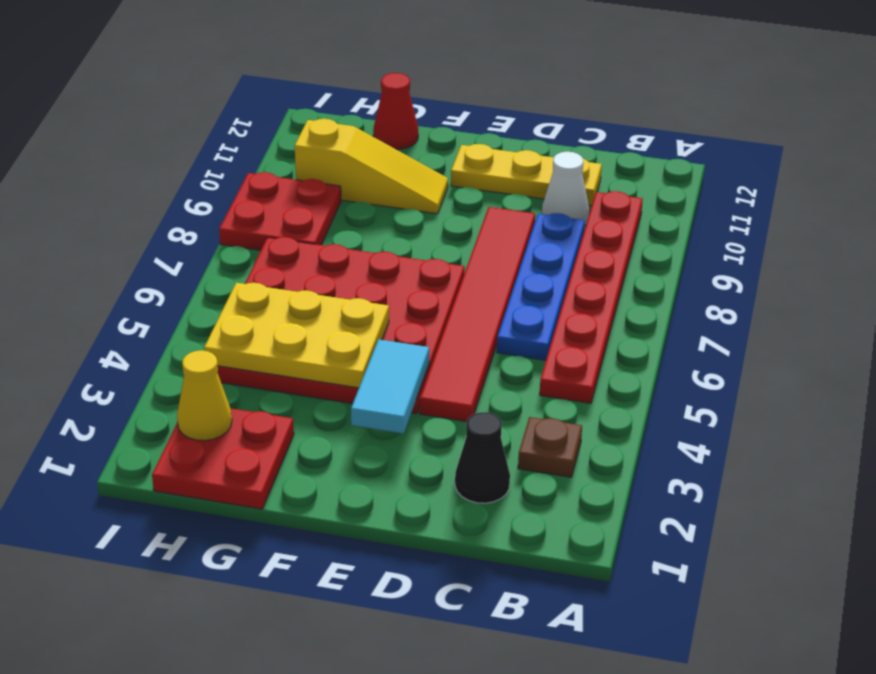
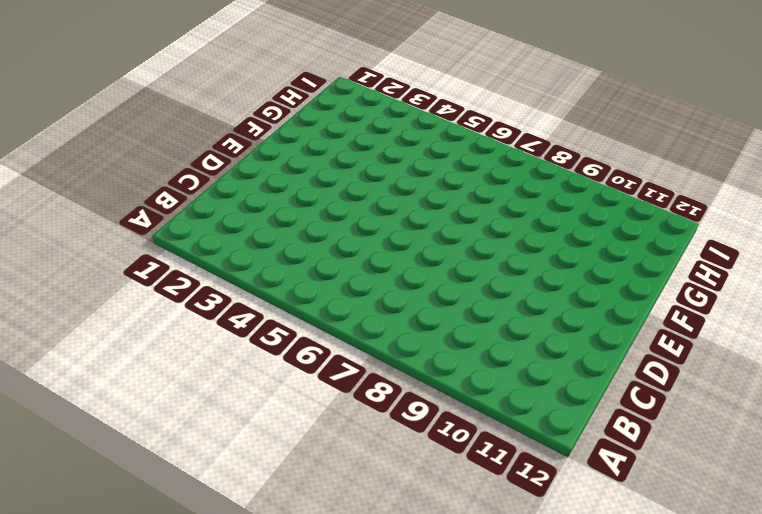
none -> brown 1x1 plate [518,417,582,477]
none -> red 1x6 plate [540,191,643,403]
none -> black 1x1 cone [455,412,510,503]

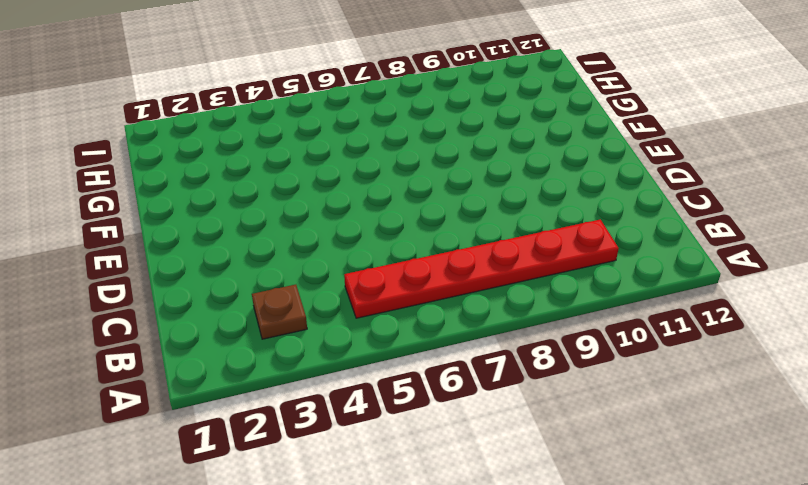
none -> black 1x1 cone [455,412,510,503]
none -> blue 1x4 plate [497,213,585,360]
none -> white 1x1 cone [542,152,589,225]

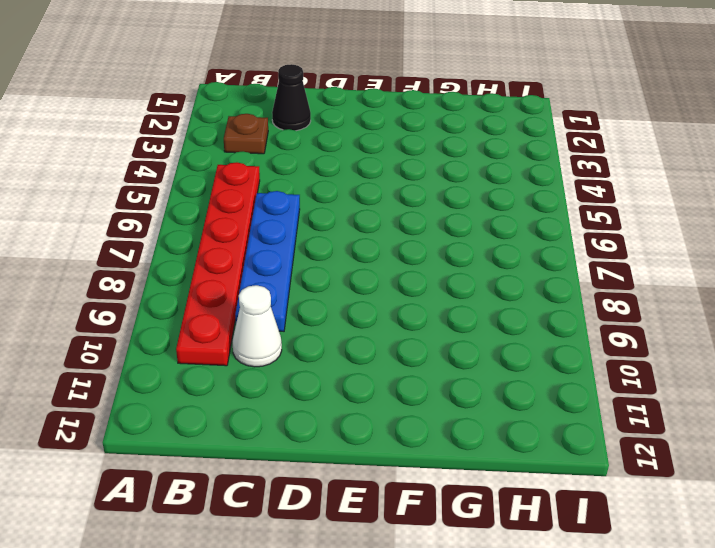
none -> yellow 1x3 plate [451,144,602,206]
none -> red 1x6 tile [420,207,535,422]
none -> red 4x4 plate [218,237,465,414]

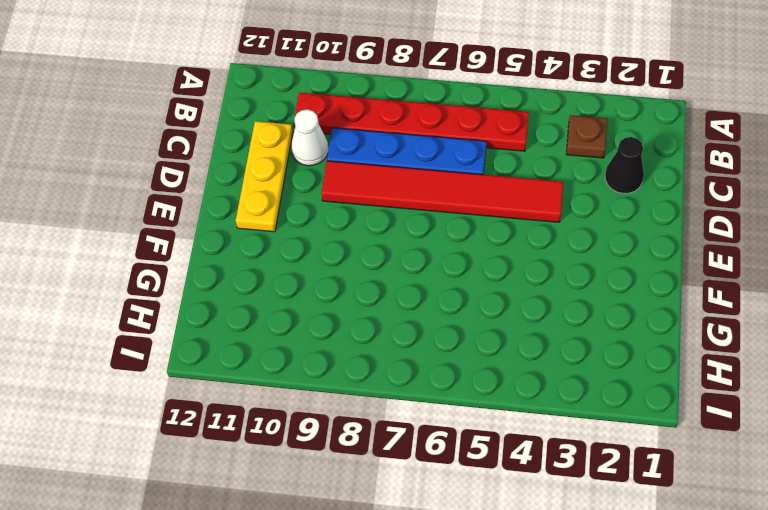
none -> red 4x4 plate [218,237,465,414]
none -> yellow 1x3 slope [295,119,448,214]
none -> red 2x2 plate [152,408,294,509]

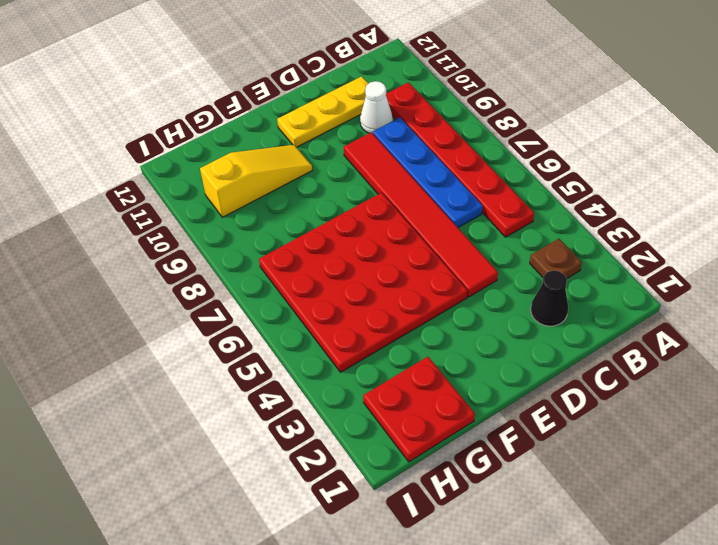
none -> red 1x1 cone [373,73,418,150]
none -> red 2x2 plate [219,172,341,250]
none -> cyan 1x2 tile [351,339,429,434]

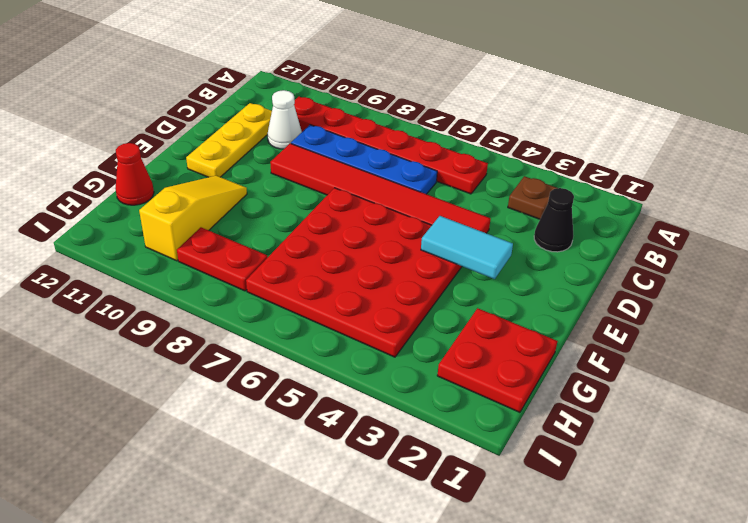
red 1x2 plate [177,227,267,291] -> red 2x2 plate [219,172,341,250]
none -> yellow 2x3 plate [204,283,389,388]
none -> yellow 1x1 cone [177,350,232,441]

